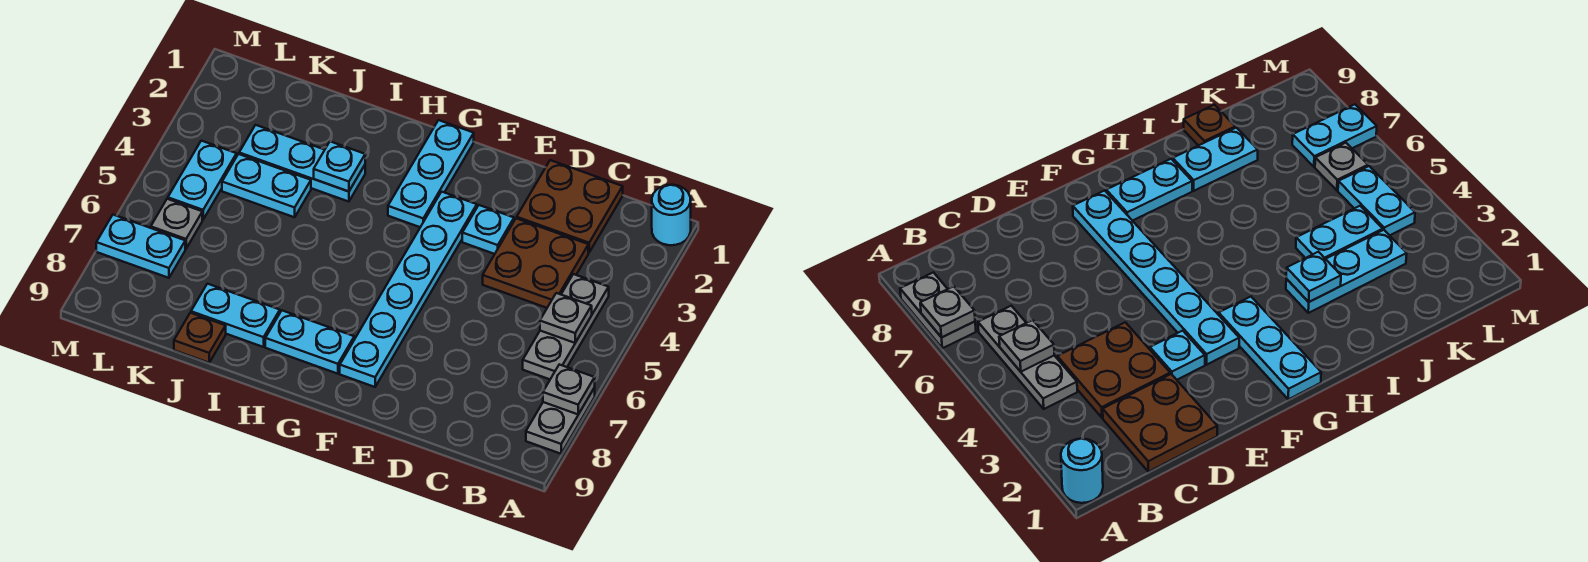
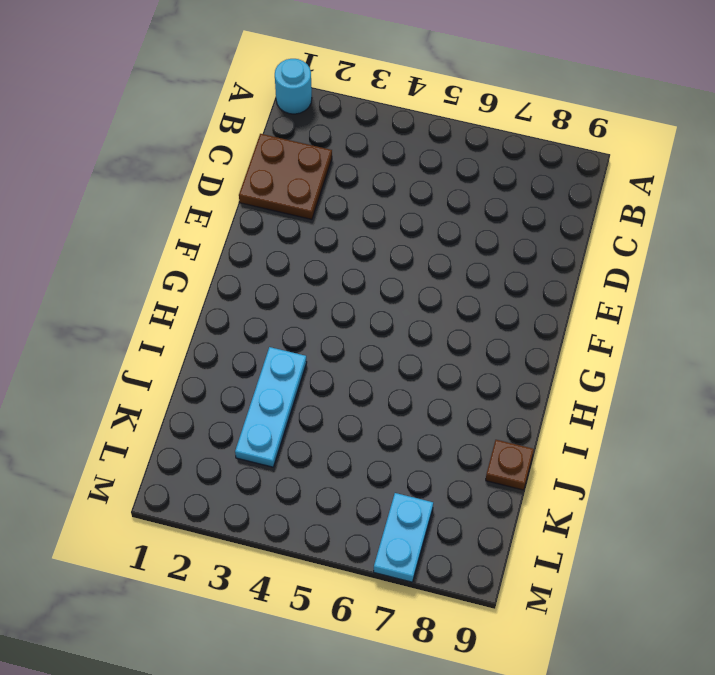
none -> grey 1x2 plate [526,388,595,454]
none -> grey 1x3 plate [523,274,609,379]
none -> brown 2x2 plate [483,218,588,308]

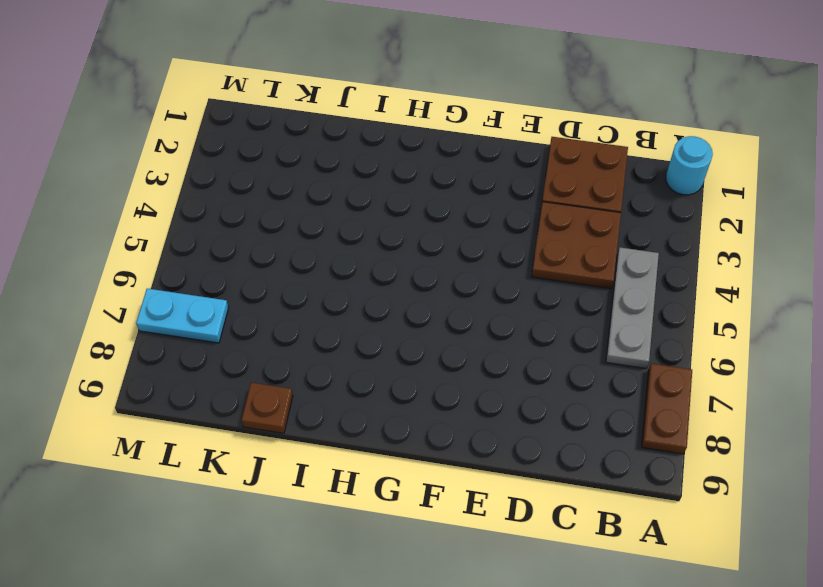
brown 1x2 plate [642,363,692,454] -> grey 1x2 plate [526,388,595,454]
none -> cyan 1x1 plate [462,205,514,254]
none -> cyan 1x6 plate [340,192,477,387]
none -> cyan 1x3 plate [388,120,474,227]

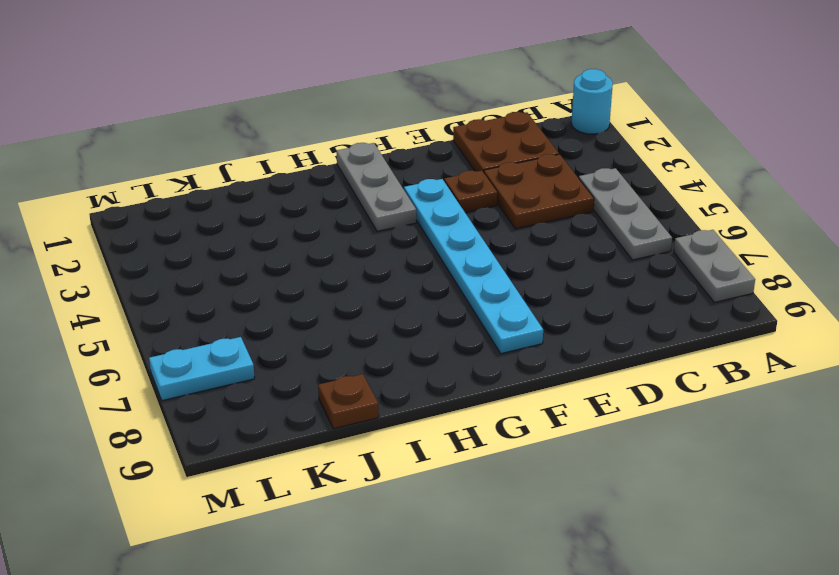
brown 1x1 plate [444,171,497,213] -> cyan 1x1 plate [462,205,514,254]
grey 1x3 plate [337,143,416,231] -> cyan 1x3 plate [388,120,474,227]
none -> cyan 1x2 plate [265,311,354,374]
none -> cyan 1x3 plate [239,125,365,202]
none -> cyan 1x2 plate [191,284,280,347]

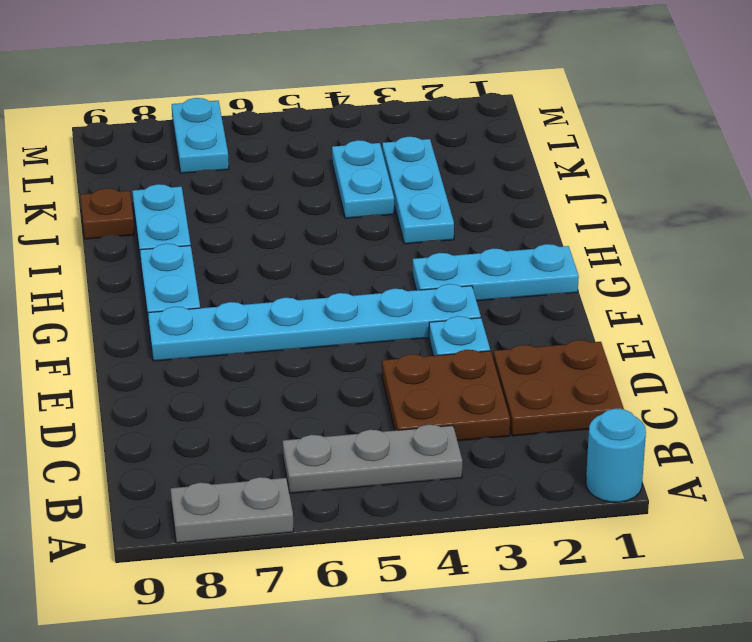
none -> cyan 1x2 plate [168,141,237,220]
none -> grey 1x1 plate [151,199,202,249]
none -> grey 1x1 plate [543,364,595,414]

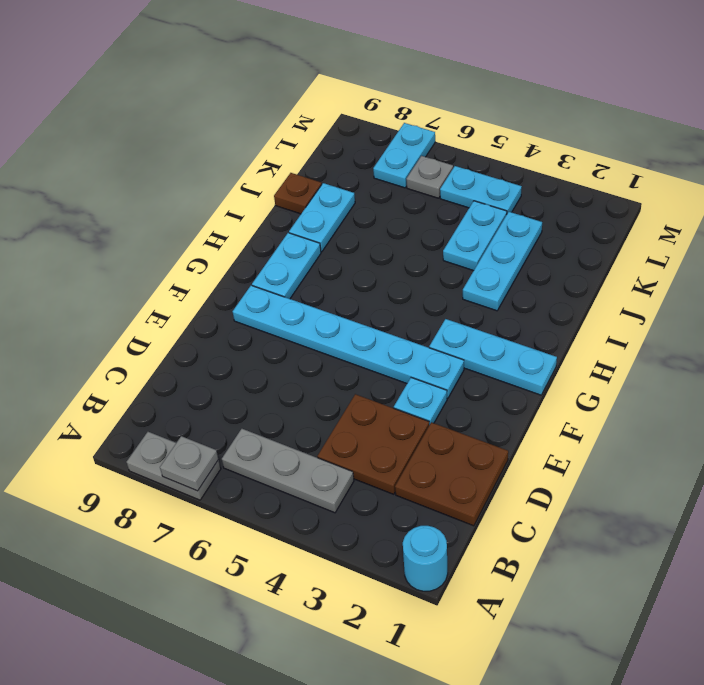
none -> grey 1x1 plate [540,293,592,343]
none -> cyan 1x1 plate [314,142,365,192]

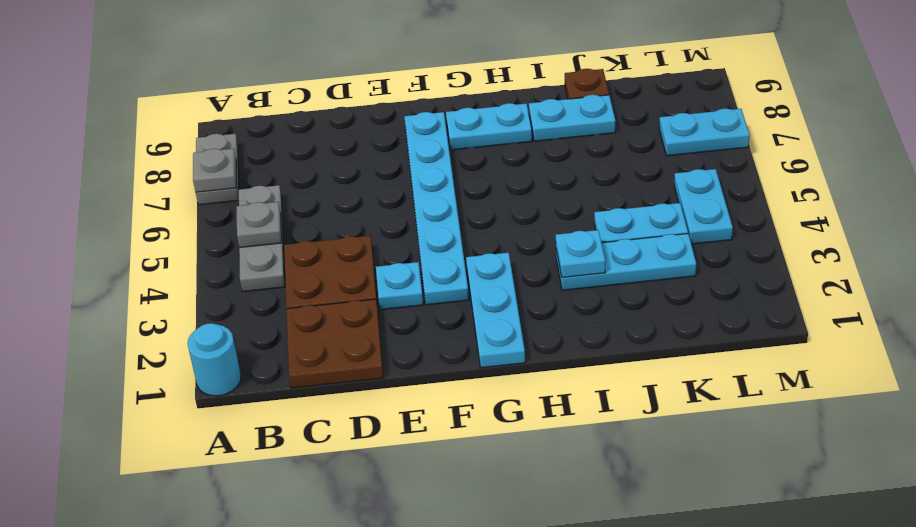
none -> grey 1x1 plate [151,199,202,249]

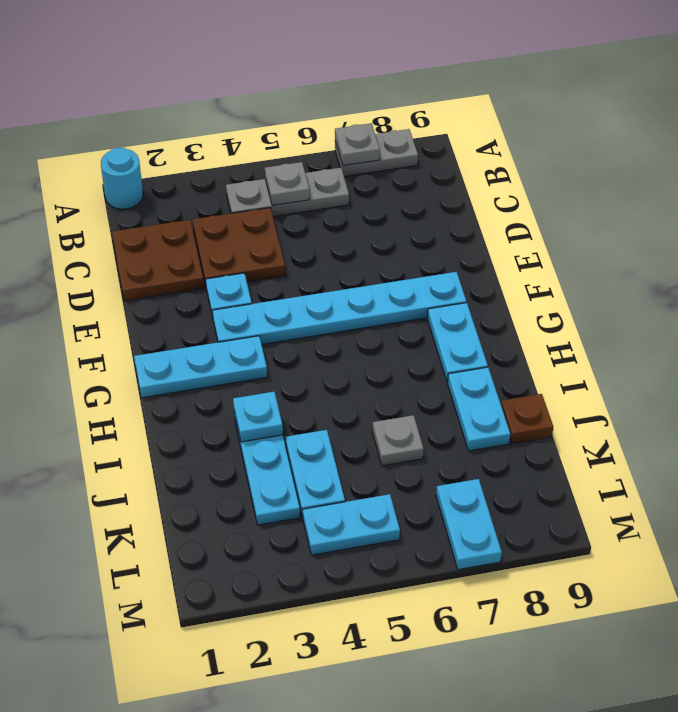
grey 1x1 plate [372,415,424,466] -> grey 1x1 plate moved to [151,199,202,249]

